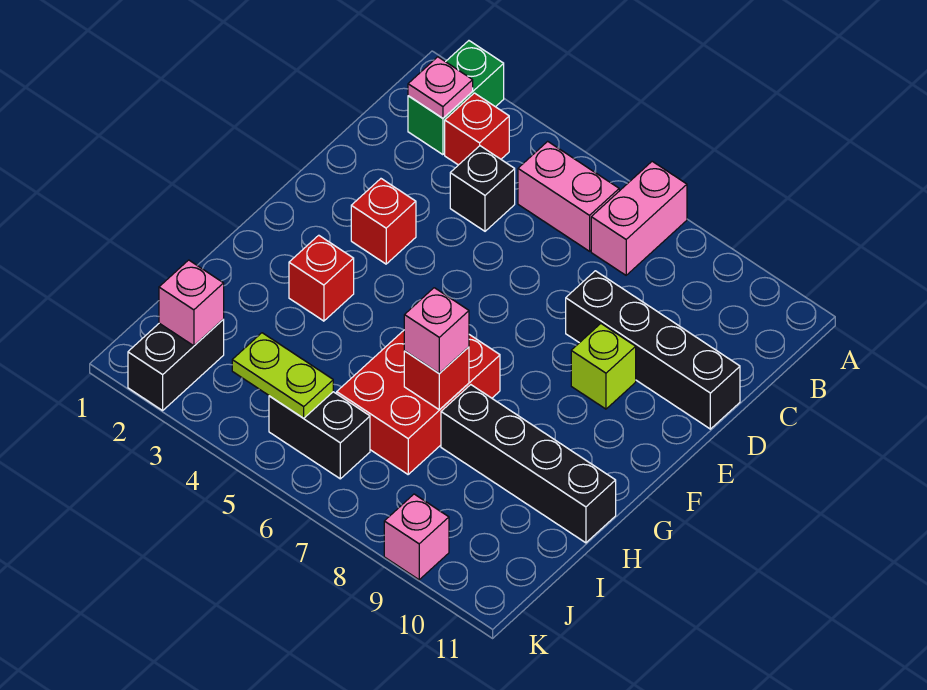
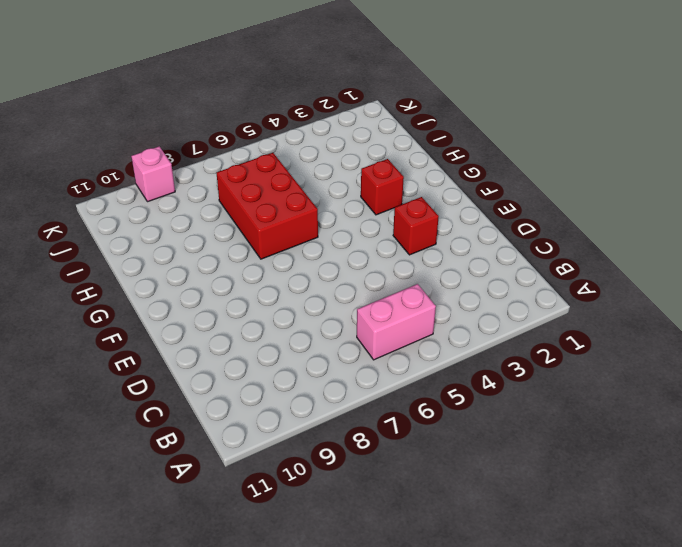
none -> green 1x2 brick [408,41,504,155]
none -> pink 1x2 brick [591,161,687,275]
none -> red 1x1 brick [445,93,509,165]

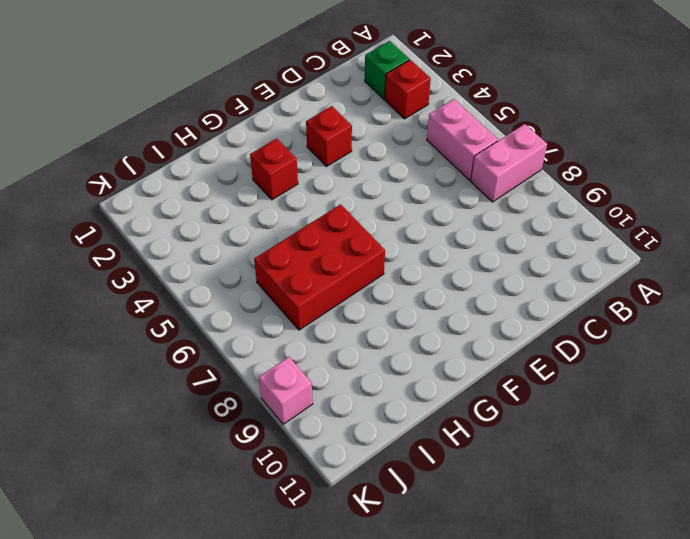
green 1x1 brick [365,41,409,99] -> green 1x2 brick [408,41,504,155]
none -> black 1x1 brick [450,146,515,231]
none -> black 1x4 brick [566,271,740,429]
none -> lime 1x1 brick [571,324,636,409]

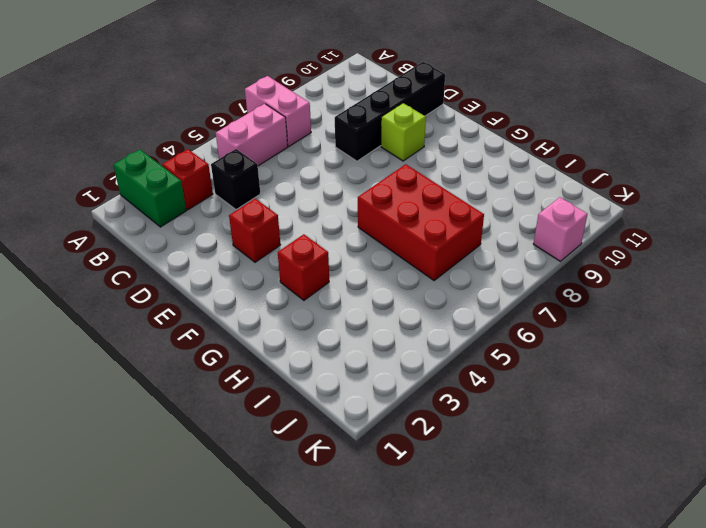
none -> black 1x4 brick [441,385,616,543]
none -> black 1x2 brick [128,320,224,410]
none -> black 1x2 brick [269,392,370,479]

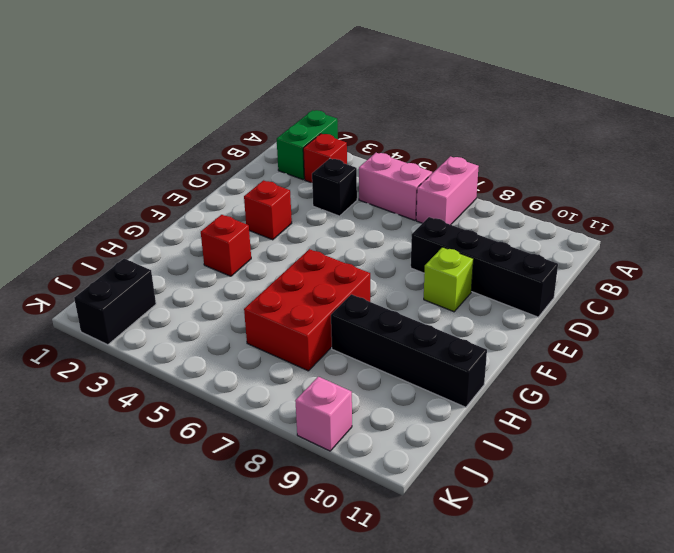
none -> black 1x2 brick [269,392,370,479]
none -> pink 1x1 plate [408,57,473,118]
none -> red 1x1 brick [404,347,469,410]

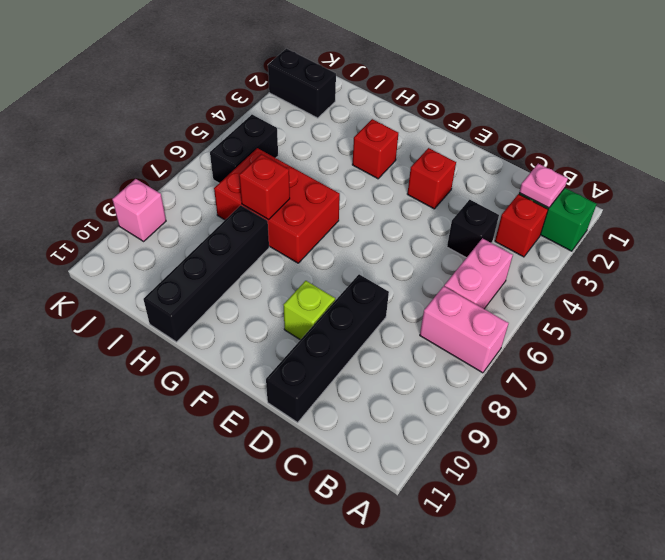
none -> pink 1x1 brick [159,260,224,346]
none -> lime 1x2 plate [232,333,333,418]
none -> pink 1x1 brick [404,288,469,373]

